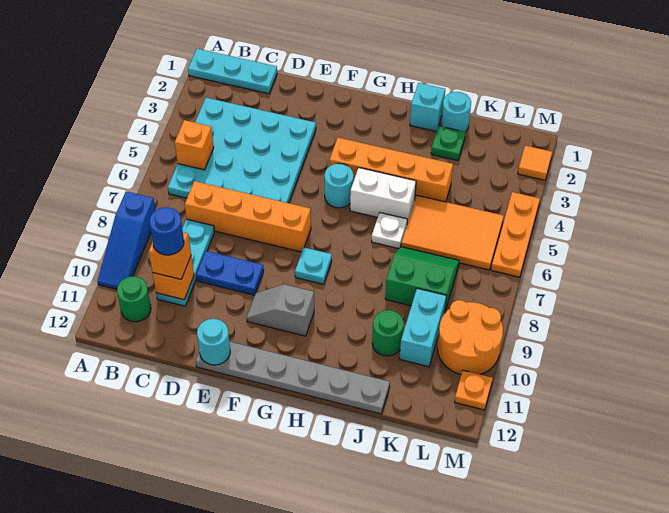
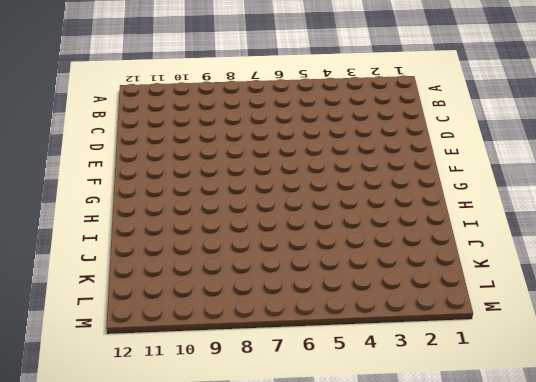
none -> cyan 1x3 plate [188,49,277,94]
none -> blue 1x3 slope [98,191,155,289]
none -> cyan 4x4 plate [168,98,316,203]
none -> green 1x1 round brick [117,276,151,322]

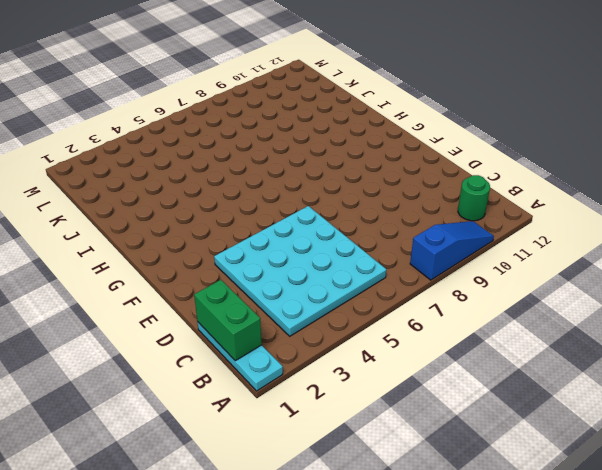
green 1x2 brick [194,280,262,361] -> none
none -> orange 1x4 brick [185,181,311,252]
none -> cyan 1x3 plate [156,219,215,306]
none -> blue 1x2 plate [196,251,264,295]
none -> grey 1x6 plate [196,341,390,414]

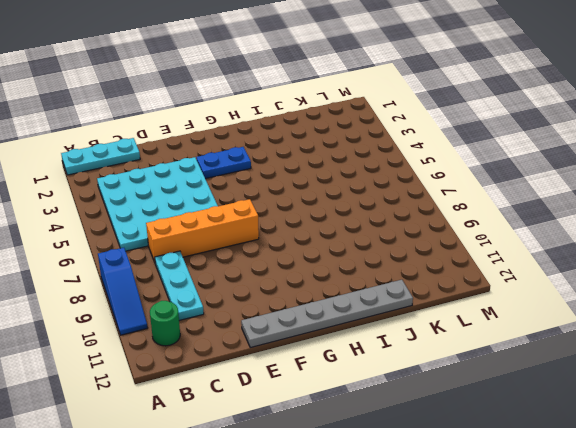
blue 1x2 plate [196,147,251,179] -> blue 1x2 plate moved to [196,251,264,295]
none -> grey 1x2 slope [246,284,314,336]
none -> orange 1x4 brick [330,138,453,202]
none -> cyan 1x1 round brick [325,163,354,208]
none -> cyan 1x1 plate [295,248,332,284]

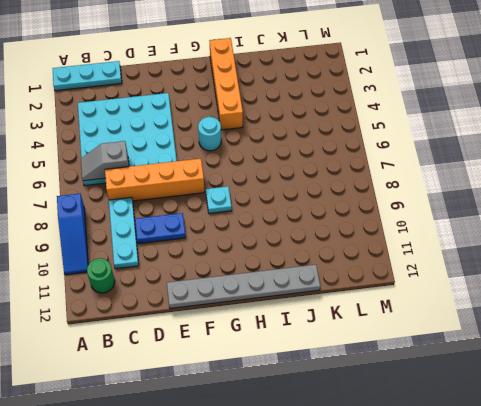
grey 1x2 slope [81,141,129,181] -> grey 1x2 slope moved to [246,284,314,336]
orange 1x4 brick [209,38,243,130] -> orange 1x4 brick turned to [330,138,453,202]
none -> white 1x2 brick [350,168,416,223]
none -> cyan 1x1 brick [410,83,445,132]
none -> white 1x1 plate [372,213,407,249]
none -> cyan 1x1 round brick [441,92,471,132]

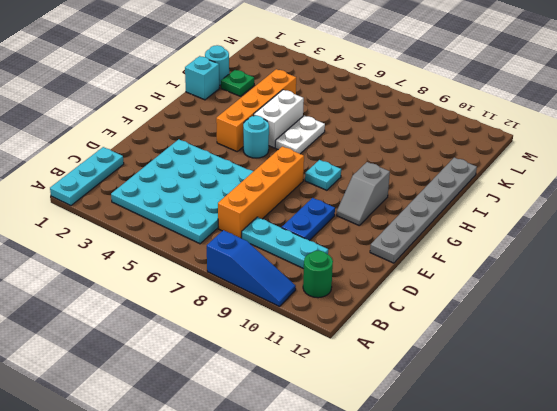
white 1x2 plate [275,115,325,154] -> white 1x1 plate [372,213,407,249]
none -> orange 2x3 tile [401,195,504,270]
none -> green 2x2 slope [385,247,459,311]
none -> green 1x1 round brick [372,310,404,356]
none -> cyan 1x2 brick [400,288,446,367]

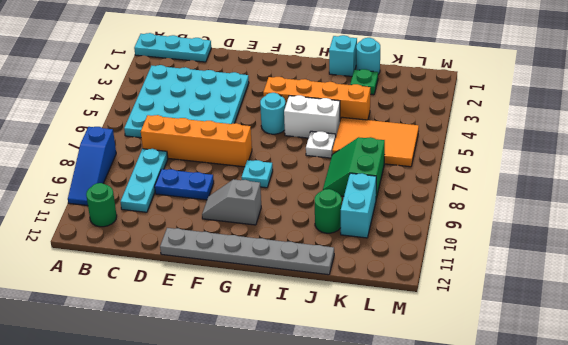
green 2x2 slope [323,137,385,199] -> green 2x2 slope turned to [385,247,459,311]
none -> orange 2x2 round brick [437,300,503,375]
none -> orange 1x1 tile [518,146,552,180]
none -> orange 1x3 plate [491,192,540,277]
none -> orange 1x1 plate [455,370,493,410]

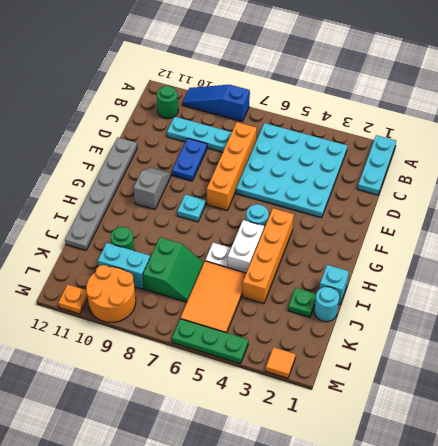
green 1x3 plate [172,319,248,364] -> orange 1x3 plate [491,192,540,277]
none -> orange 1x1 brick [175,120,214,170]
none -> orange 1x1 brick [153,256,194,300]
none -> cyan 1x1 round brick [197,319,230,365]
none -> orange 1x1 brick [149,232,191,279]

